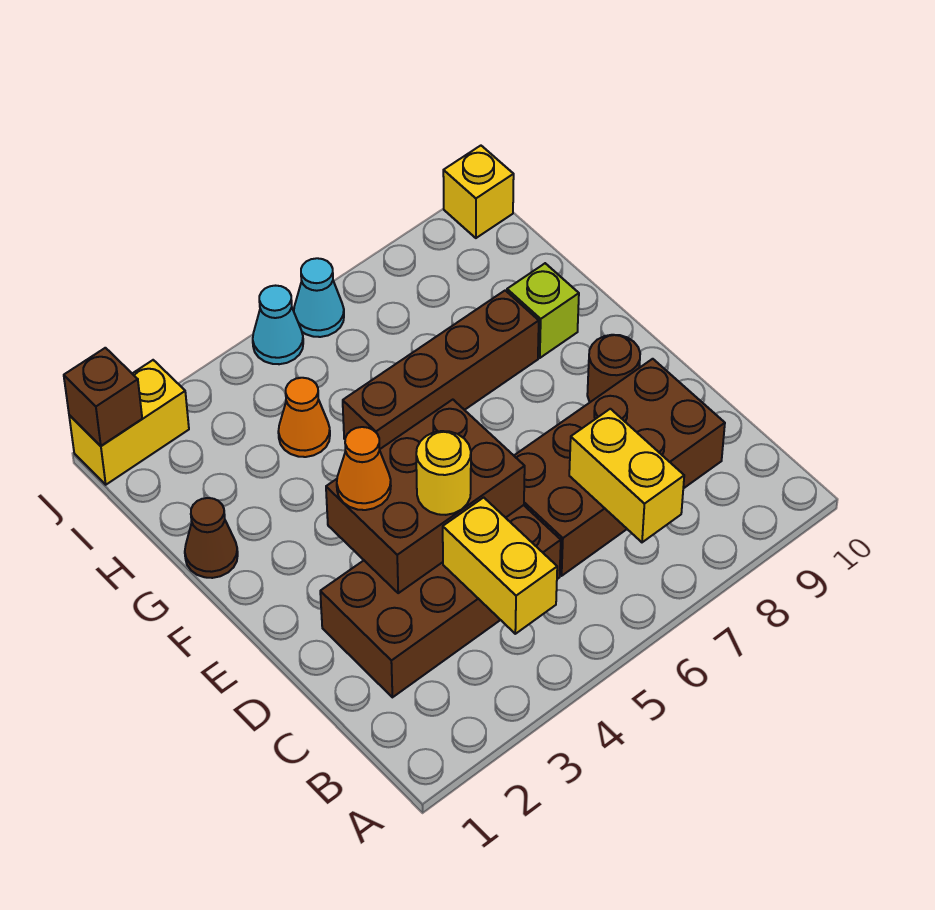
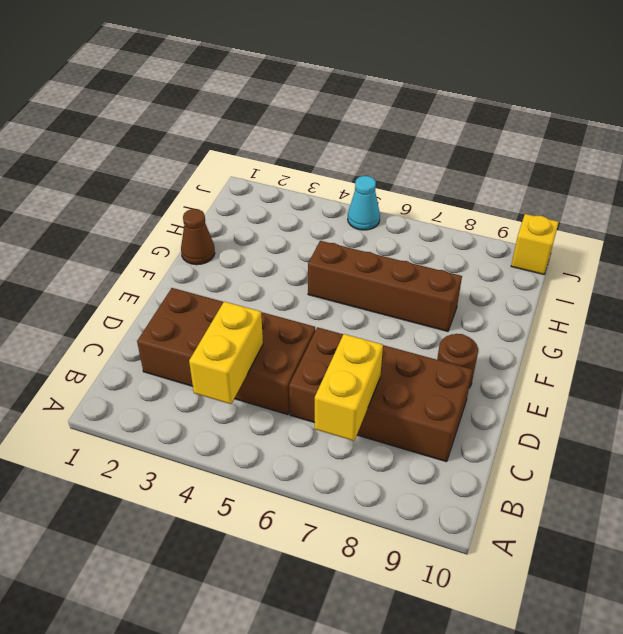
none -> lime 1x1 brick [507,263,579,358]
none -> orange 1x1 cone [278,378,330,457]
none -> yellow 1x2 brick [69,360,189,485]

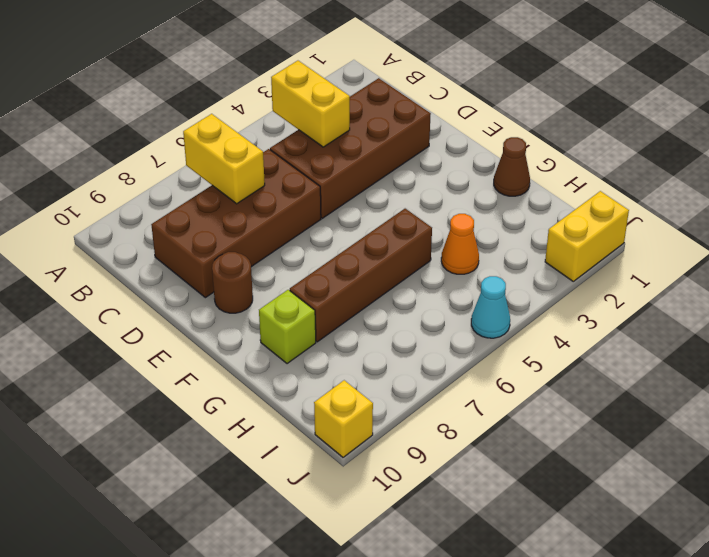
none -> cyan 1x1 cone [294,258,344,337]
none -> brown 2x3 brick [326,400,525,593]
none -> brown 1x1 brick [64,348,142,446]

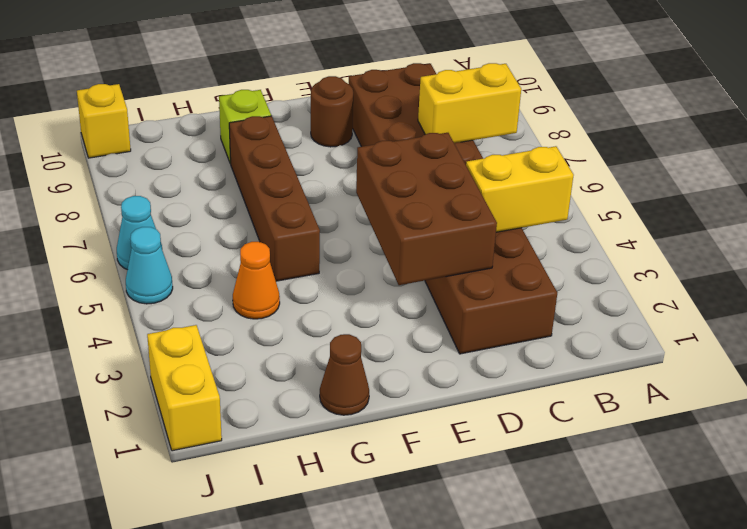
none -> brown 1x1 brick [64,348,142,446]
none -> yellow 1x1 round brick [416,431,471,515]
none -> orange 1x1 cone [337,427,391,510]

